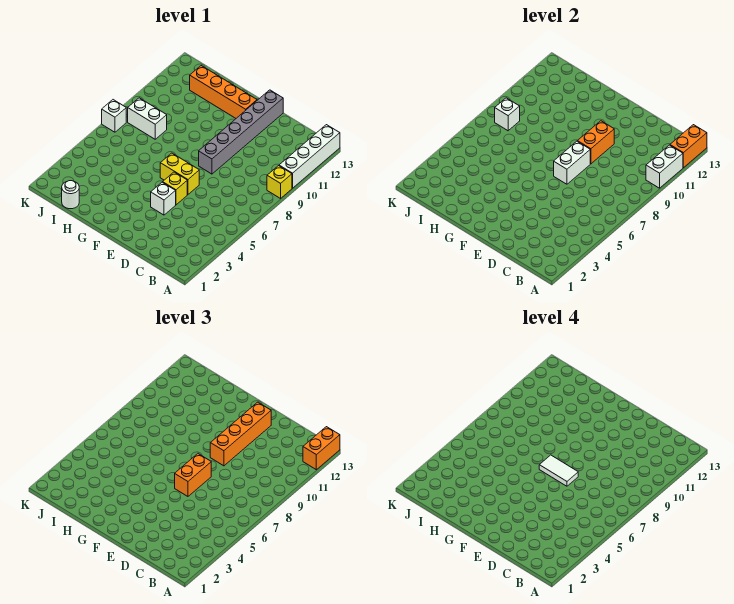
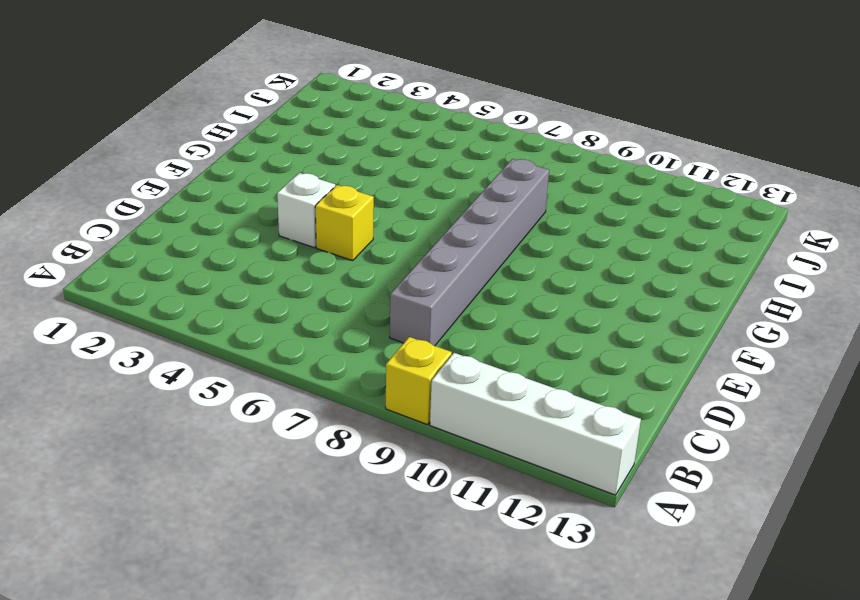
grey 1x6 brick [390,159,549,346] -> grey 1x6 brick turned to [199,90,283,174]
none -> yellow 1x2 brick [160,153,199,194]
none -> orange 1x4 brick [190,66,257,118]
none -> white 1x1 round brick [62,181,79,209]

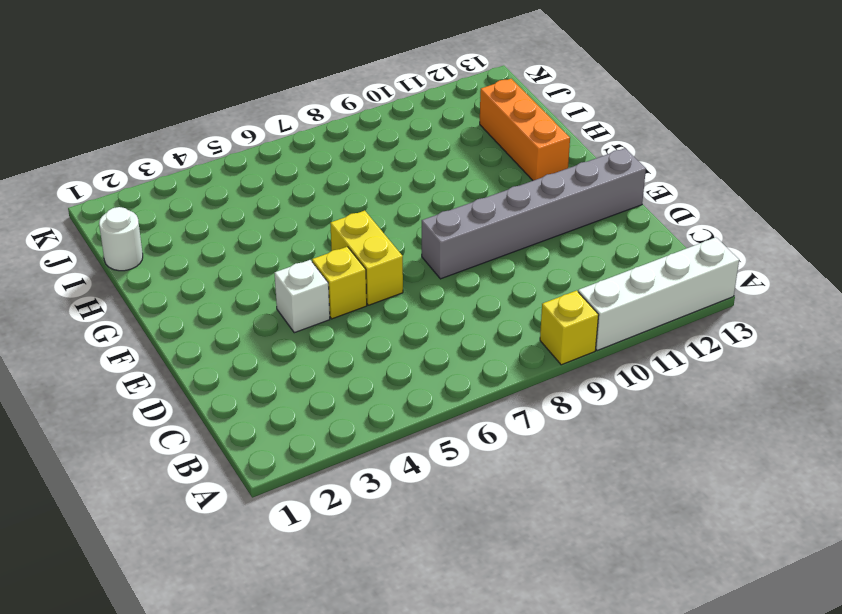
orange 1x3 brick [480,79,570,181] -> orange 1x4 brick [190,66,257,118]
none -> white 1x2 brick [128,98,167,139]
none -> white 1x1 brick [102,100,126,132]
none -> white 1x2 brick [646,145,683,188]

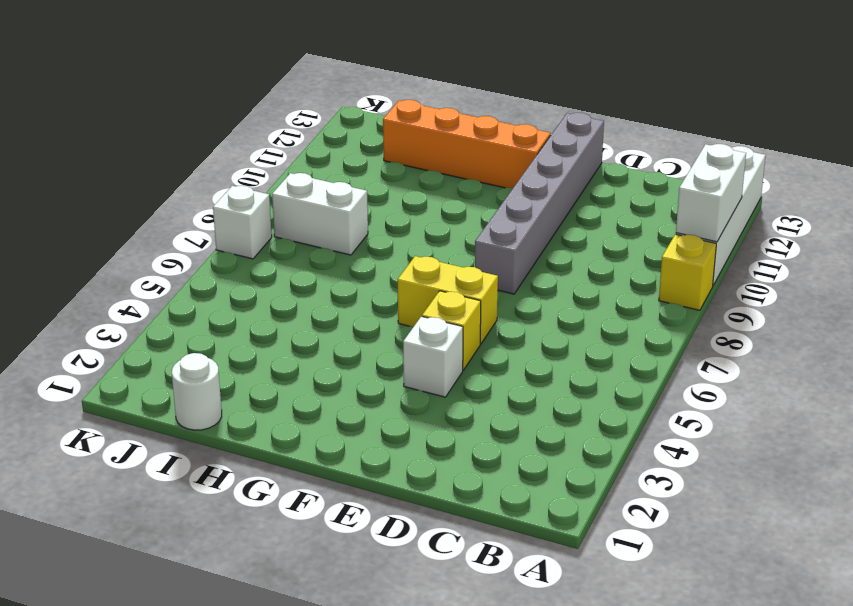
none -> orange 1x2 brick [670,125,707,168]
none -> white 1x2 brick [554,141,590,184]
none -> orange 1x2 brick [578,121,614,164]

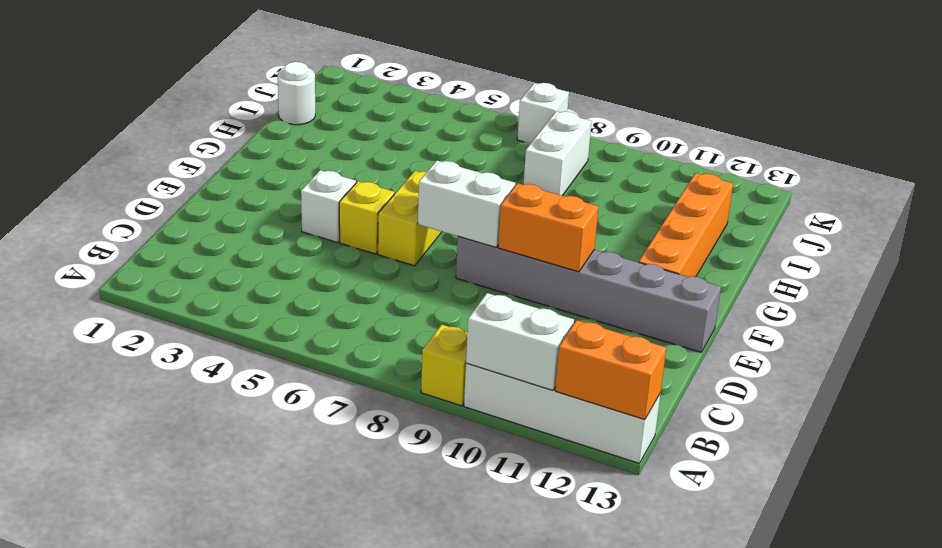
none -> white 1x1 brick [495,98,520,131]
none -> orange 1x2 brick [303,427,340,470]
none -> orange 1x2 brick [175,454,211,496]

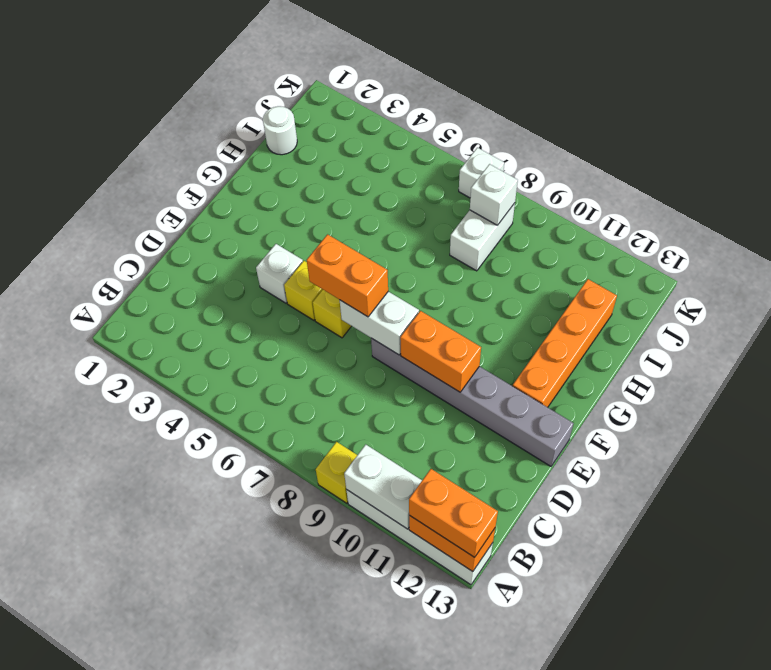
none -> orange 1x4 brick [210,402,271,466]
none -> white 1x2 tile [539,455,578,486]

